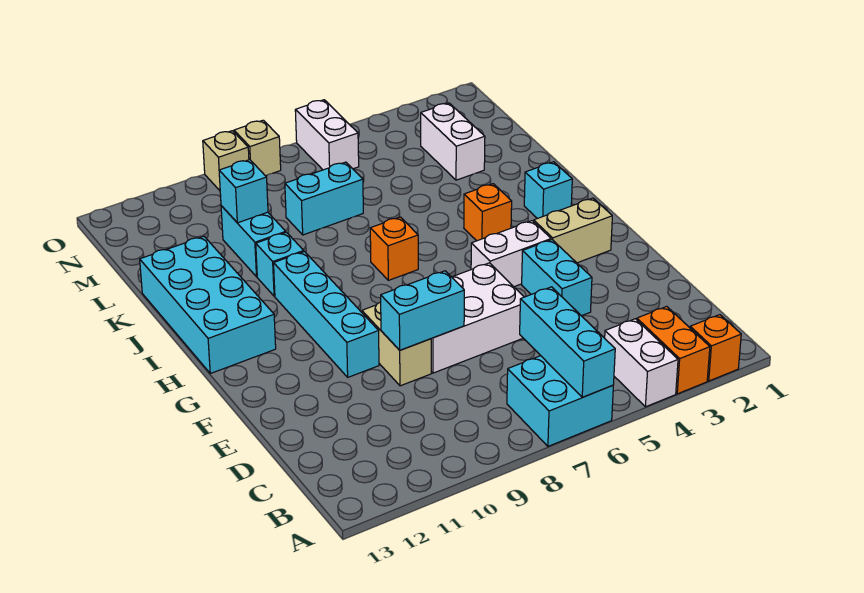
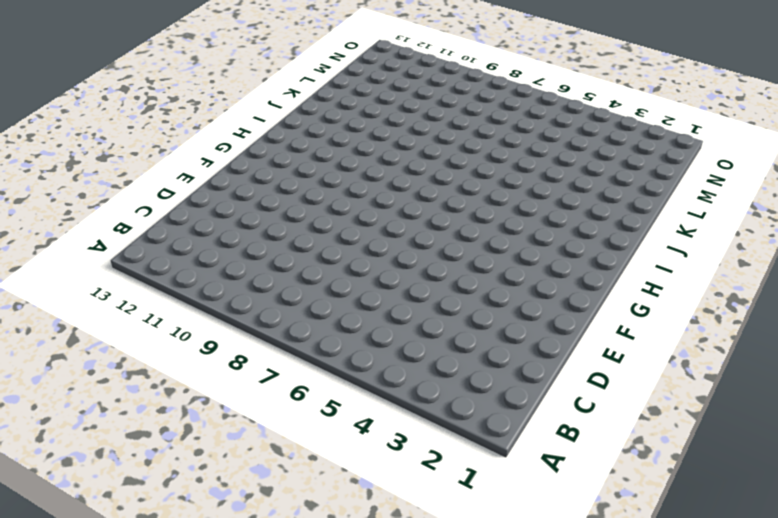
none -> orange 1x1 brick [690,315,741,381]
none -> orange 1x2 brick [637,306,710,394]
none -> white 1x2 brick [605,319,678,407]

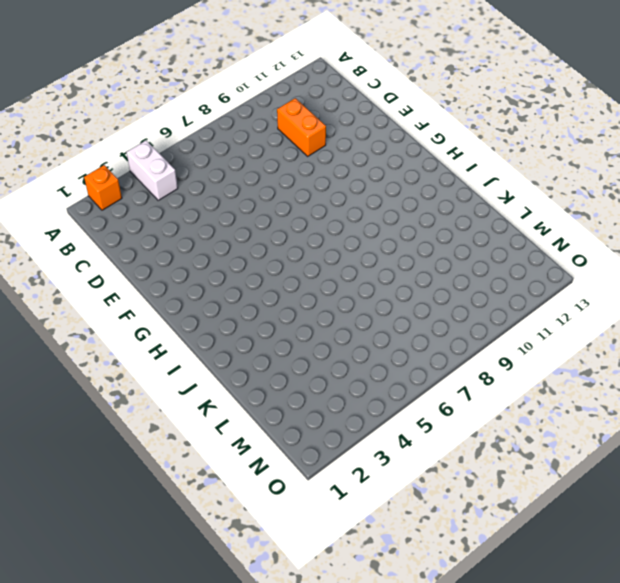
orange 1x2 brick [277,98,326,156] -> orange 1x2 brick moved to [637,306,710,394]
none -> cyan 2x2 brick [507,356,613,446]
none -> cyan 1x2 brick [522,240,592,316]
none -> white 2x3 brick [431,263,524,373]

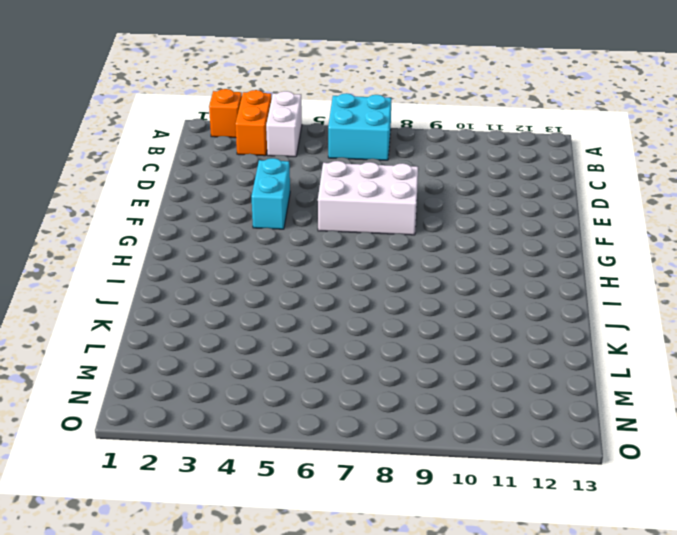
none -> tan 1x2 brick [362,302,431,386]
none -> cyan 1x4 brick [274,252,379,377]
none -> tan 1x2 brick [534,198,612,263]

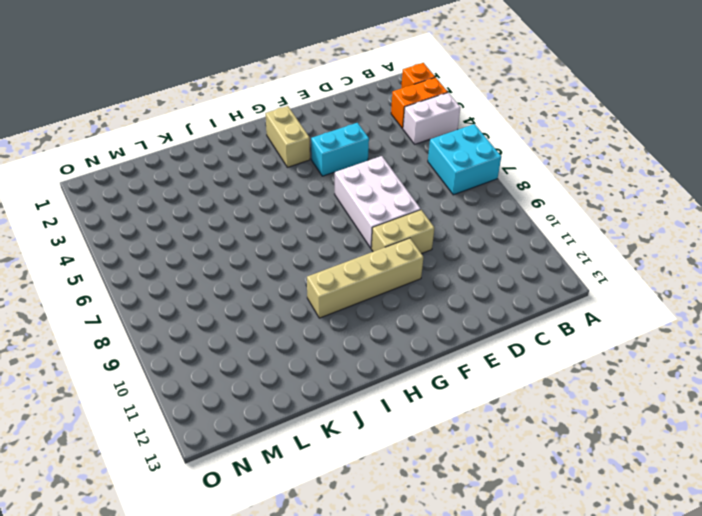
tan 1x4 brick [307,238,423,318] -> cyan 1x4 brick [274,252,379,377]
none -> white 1x2 brick [471,221,551,287]
none -> cyan 2x4 brick [140,236,276,373]
none -> cyan 1x1 brick [524,162,572,219]

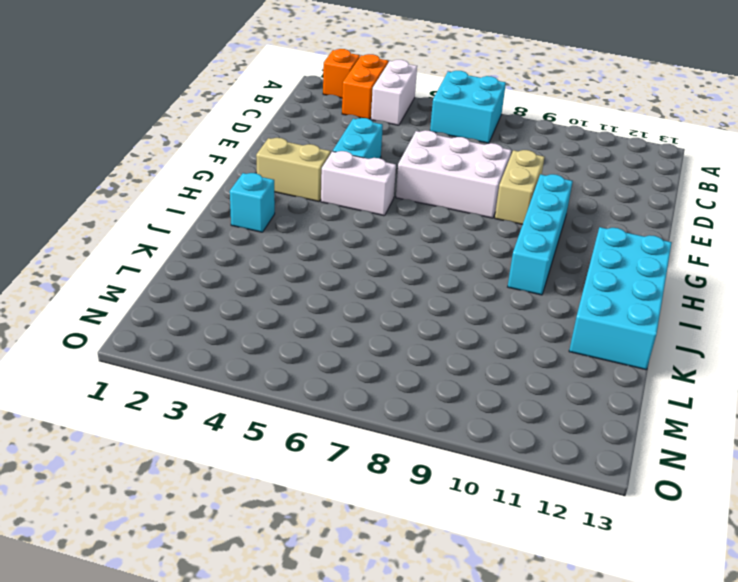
none -> orange 1x1 brick [464,184,512,241]
none -> orange 1x1 brick [370,217,418,280]
none -> cyan 1x1 brick [256,232,304,296]

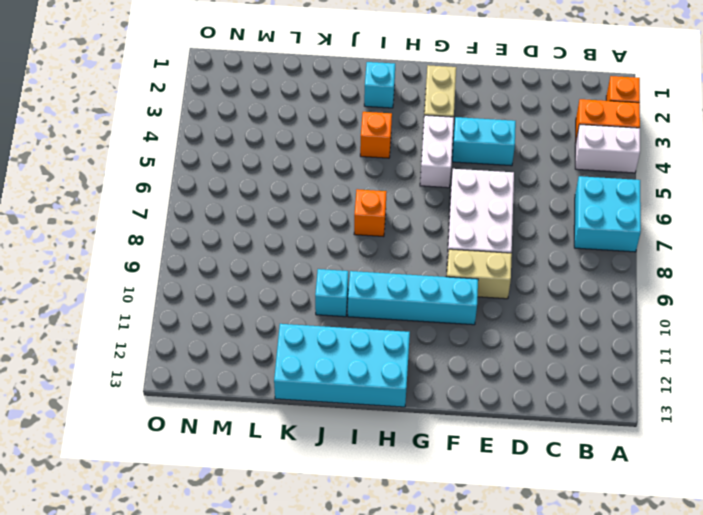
none -> cyan 1x2 brick [221,206,286,277]
none -> white 1x2 brick [421,103,485,180]
none -> cyan 1x2 brick [285,162,363,235]

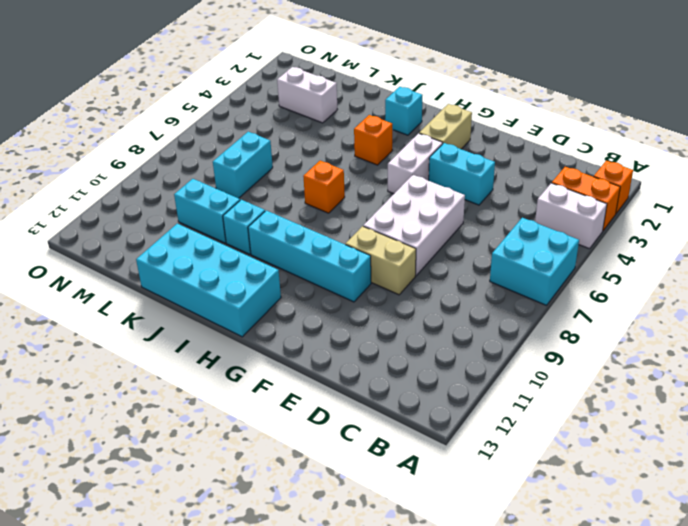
none -> white 1x2 brick [295,100,359,170]
none -> tan 1x1 brick [234,120,281,176]
none -> tan 1x1 brick [203,131,249,190]

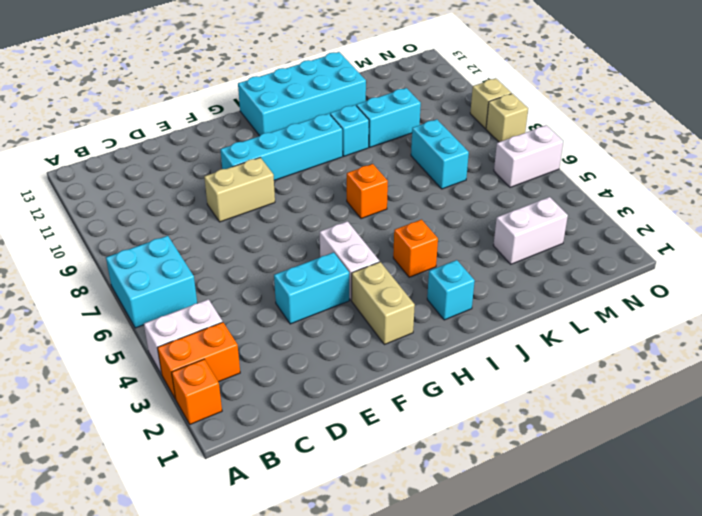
none -> white 2x3 brick [431,263,524,373]
none -> cyan 1x3 brick [520,287,615,397]
none -> cyan 1x2 brick [381,271,464,350]

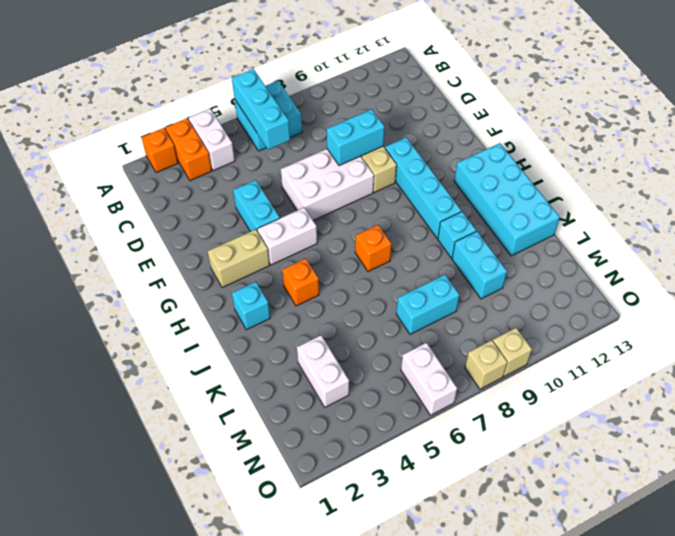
none -> cyan 1x1 brick [219,160,268,223]

